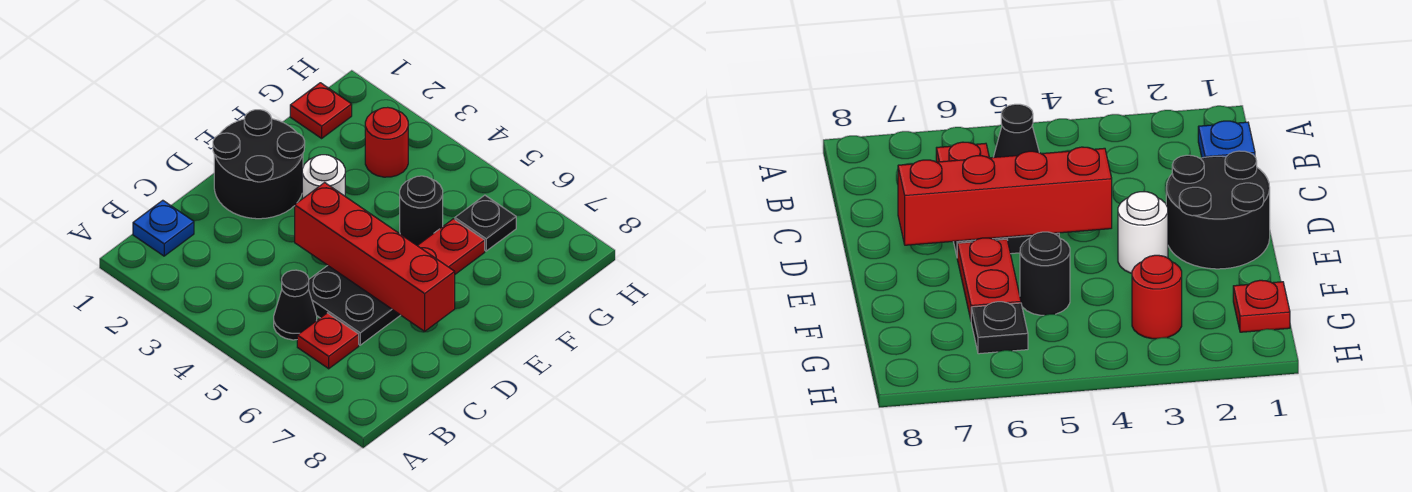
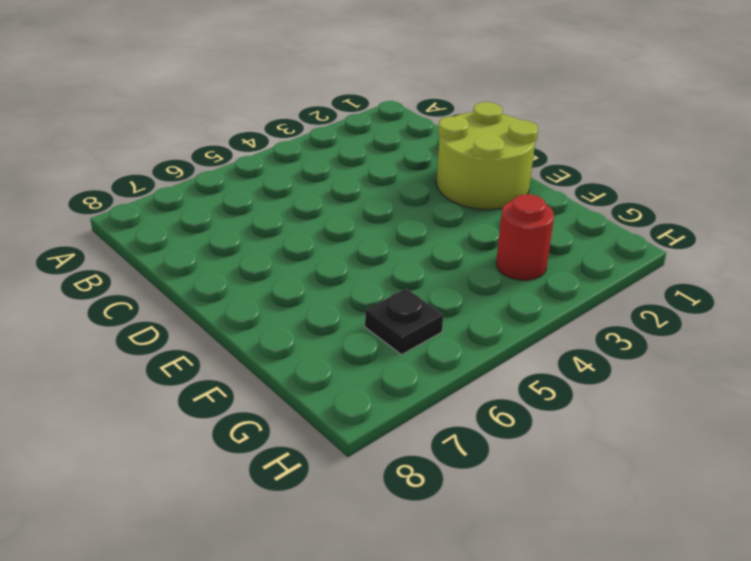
lime 2x2 round brick [436,102,538,210] -> black 2x2 round brick [213,110,305,219]
none -> blue 1x1 plate [133,200,194,256]
none -> black 1x1 cone [274,270,317,340]
none -> red 1x1 plate [297,313,359,369]

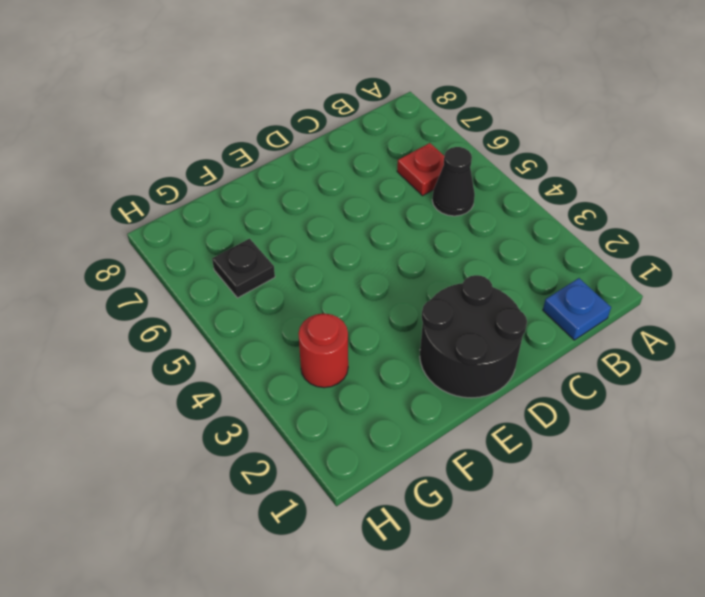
none -> black 2x2 plate [309,266,400,345]
none -> white 1x1 round brick [302,155,345,199]
none -> red 1x2 plate [417,219,485,274]

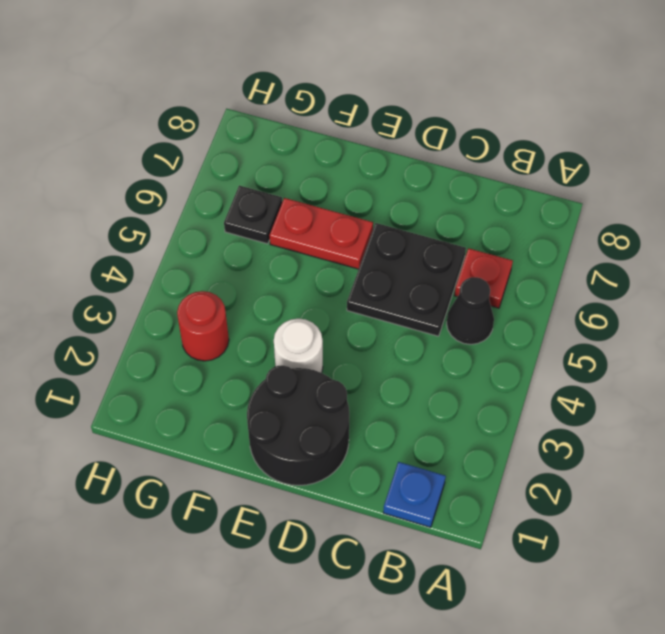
none -> black 1x1 round brick [400,176,443,245]
none -> red 1x1 plate [290,83,352,138]
none -> red 1x4 brick [295,183,455,331]

